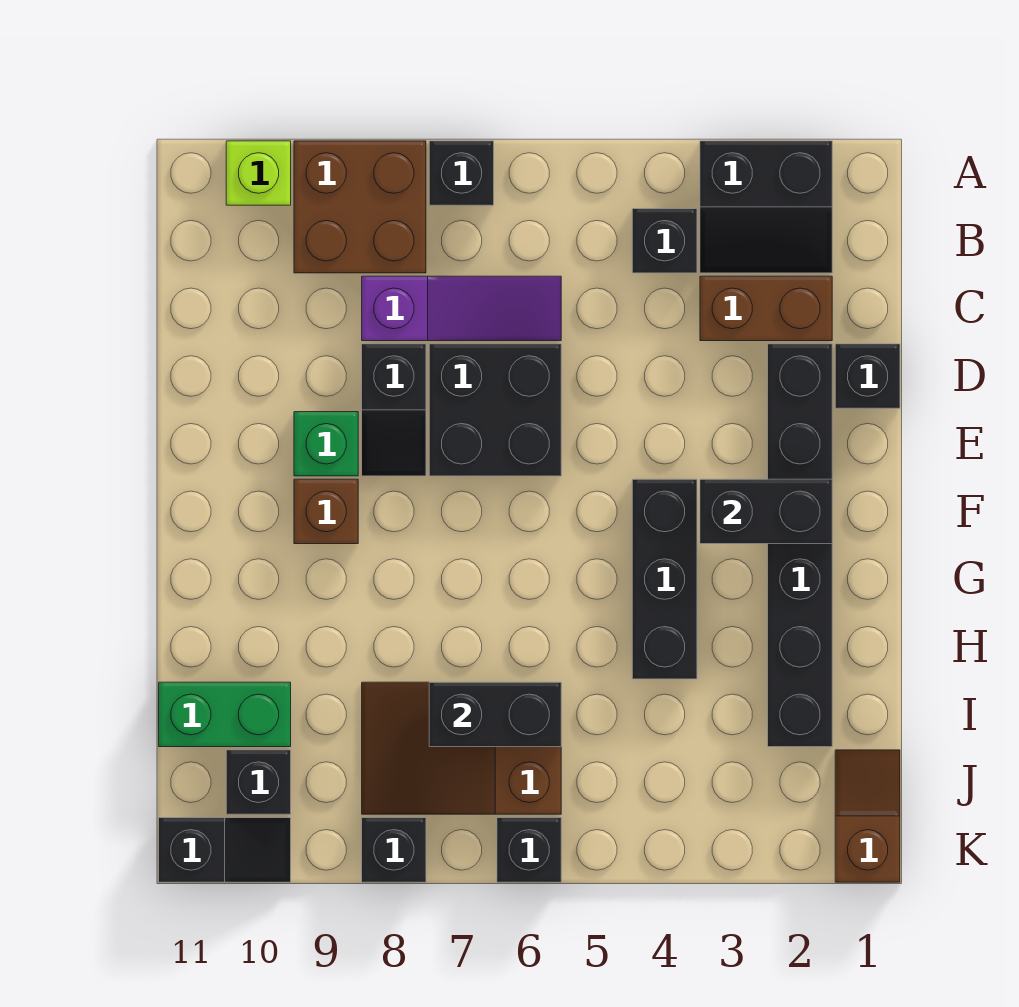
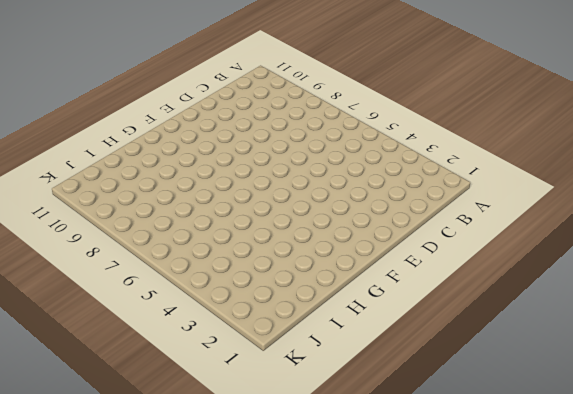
none -> black 2x2 slope [700,141,832,273]
none -> black 1x1 brick [429,141,494,205]
none -> brown 2x2 brick [294,141,426,273]

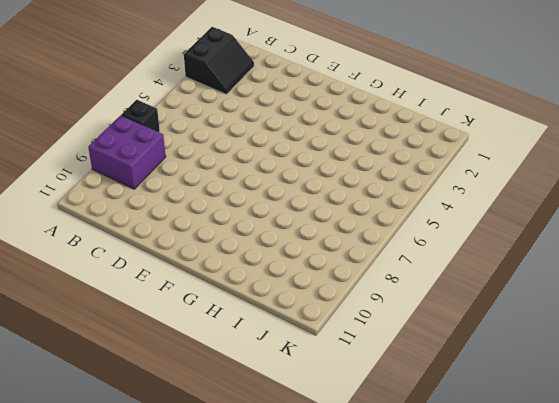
purple 2x2 brick [88,115,166,189] -> brown 2x2 brick [294,141,426,273]
none -> lime 1x1 brick [226,141,291,205]
none -> black 1x1 brick [632,209,697,273]
none -> brown 1x2 brick [700,276,832,341]

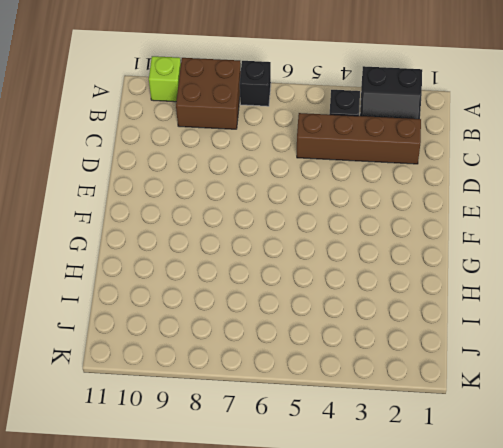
brown 1x4 brick [297,113,421,164] -> brown 1x2 brick [700,276,832,341]
none -> purple 1x3 slope [362,276,561,341]
none -> black 1x1 brick [835,344,900,408]
none -> black 1x6 brick [768,344,832,747]

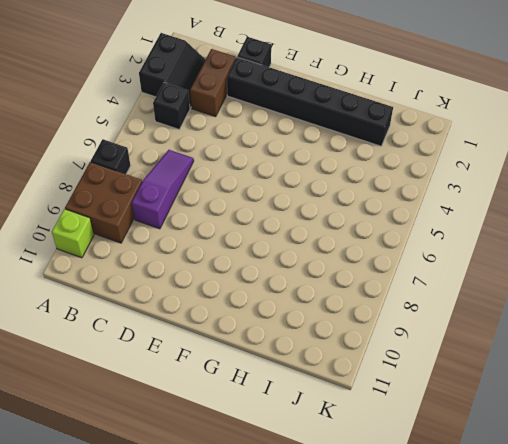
none -> black 2x2 brick [429,344,561,476]
none -> black 1x2 slope [362,344,426,476]
none -> green 1x1 brick [294,412,358,476]

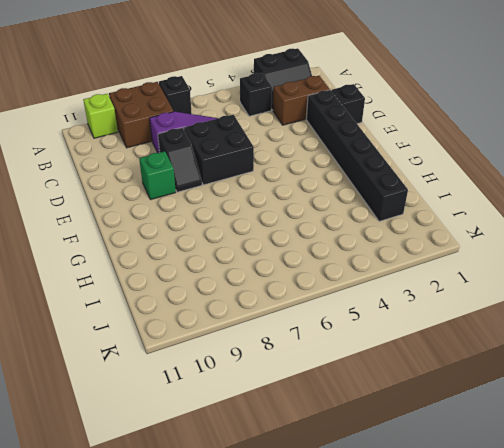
none -> black 1x3 brick [632,479,697,679]
none -> brown 1x1 brick [294,479,358,544]
none -> brown 2x3 slope [362,682,561,814]

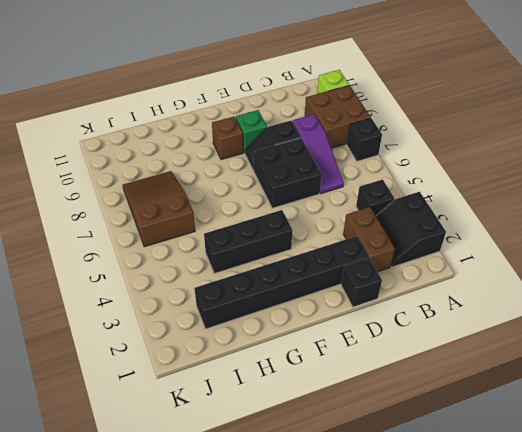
none -> green 1x2 brick [159,682,291,747]
none -> brown 1x2 slope [835,750,900,882]
none -> black 1x1 brick [226,750,291,814]

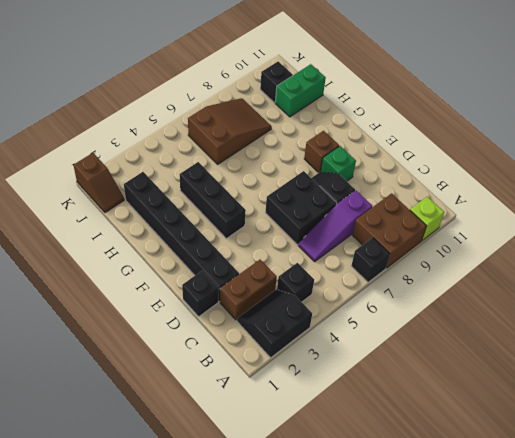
none -> black 1x1 brick [497,818,561,882]
none -> black 1x1 brick [362,818,426,882]
none -> black 1x2 slope [159,818,291,882]

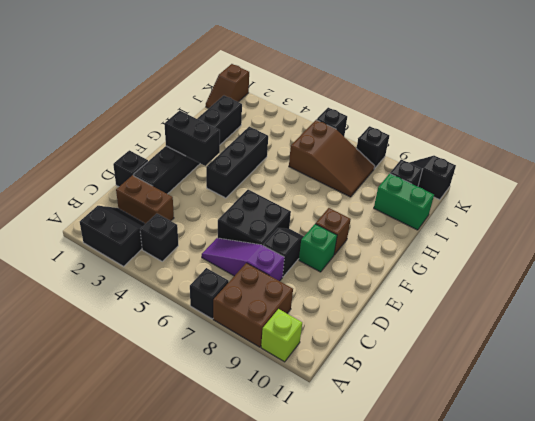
none -> black 1x2 brick [429,682,561,747]

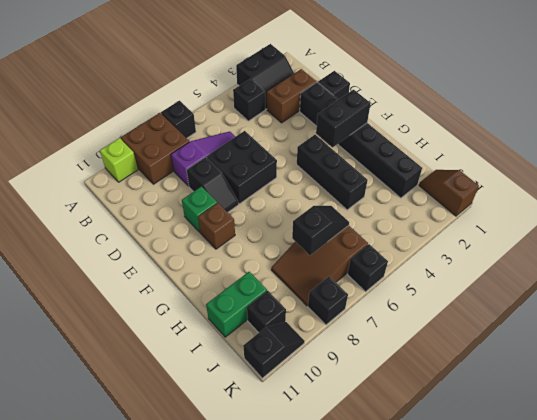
black 1x2 slope [292,206,349,255] -> black 1x2 brick [429,682,561,747]

